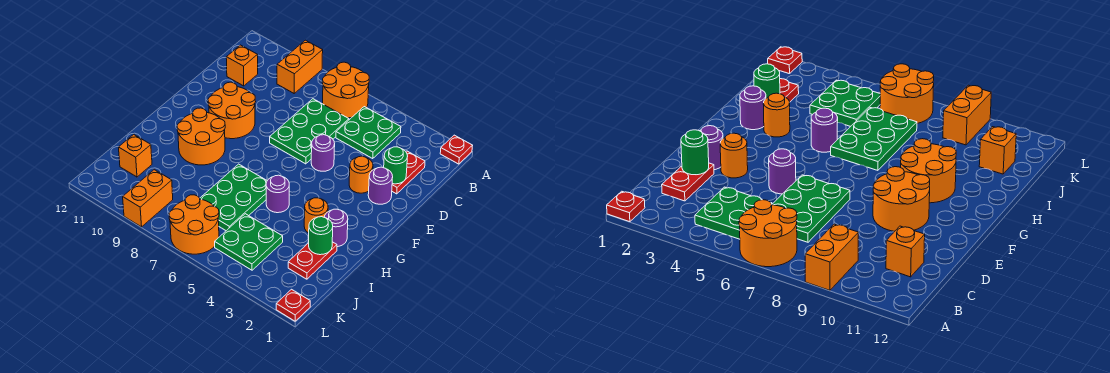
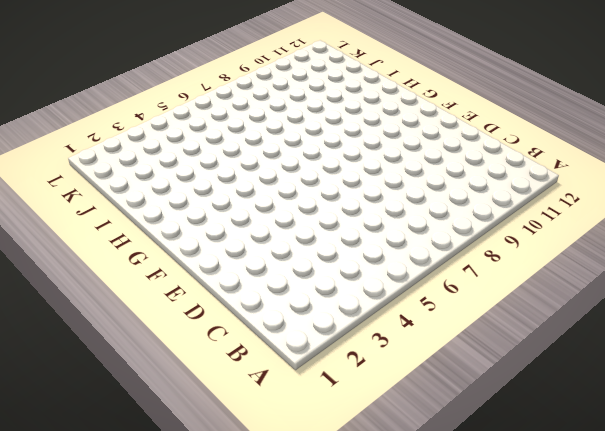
none -> red 1x1 plate [440,135,473,164]
none -> orange 2x2 round brick [322,62,369,118]
none -> orange 1x2 brick [277,40,323,93]

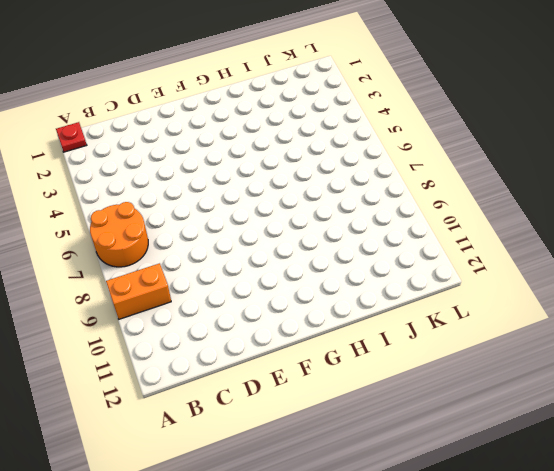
none -> green 2x2 plate [336,107,401,158]
none -> red 1x2 plate [392,151,425,194]
none -> green 2x3 plate [270,99,349,164]

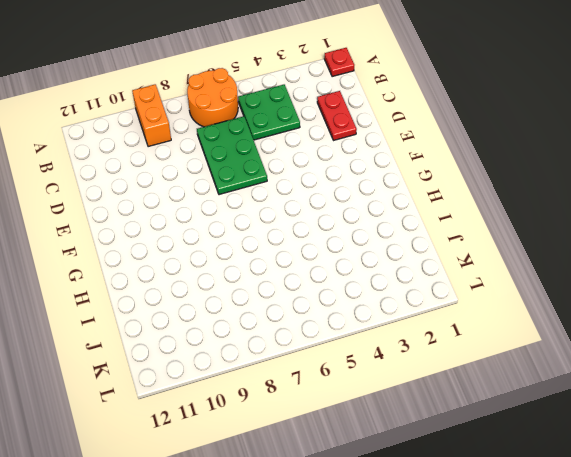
none -> orange 1x1 brick [226,45,258,86]
none -> purple 1x1 round brick [368,167,393,204]
none -> orange 1x1 round brick [349,156,373,193]

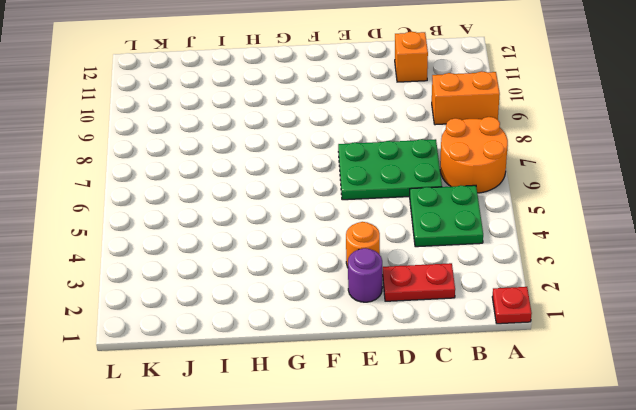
none -> purple 1x1 round brick [311,135,335,171]
none -> orange 2x2 round brick [208,82,256,139]
none -> orange 2x2 round brick [177,108,225,165]

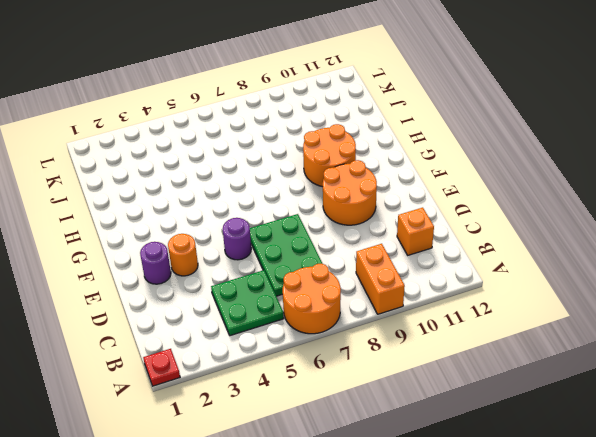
none -> red 1x2 plate [392,151,425,194]
none -> purple 1x1 round brick [324,209,348,247]
none -> orange 1x1 round brick [304,198,328,233]

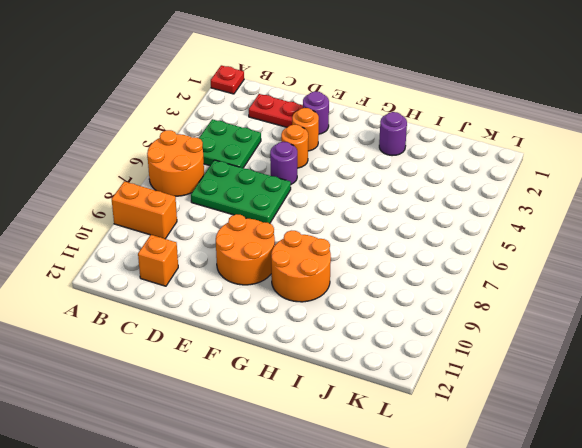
orange 1x1 round brick [281,125,308,168] -> orange 1x1 round brick moved to [304,198,328,233]
none -> purple 1x1 round brick [266,175,289,213]
none -> green 2x3 plate [200,164,267,231]
none -> red 1x2 plate [288,242,337,279]

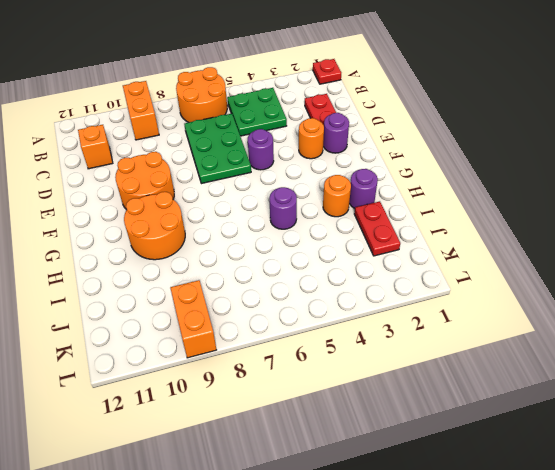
none -> green 2x3 plate [200,164,267,231]
none -> green 2x2 plate [215,214,283,270]
none -> orange 1x1 brick [119,134,152,177]

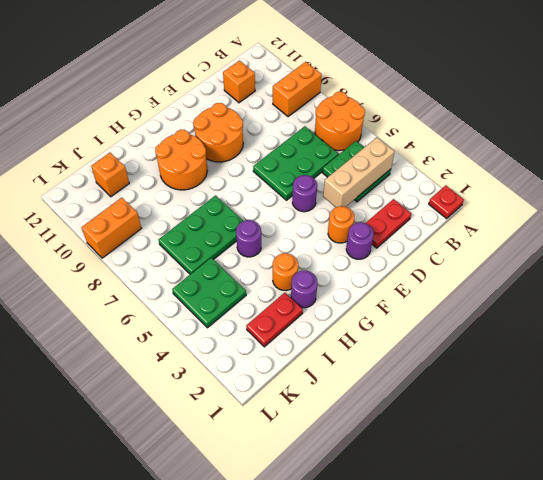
tan 1x3 brick [323,138,395,207] -> none
none -> orange 2x2 round brick [169,195,219,254]
none -> red 1x1 plate [276,289,310,321]
none -> green 1x1 round brick [384,147,408,184]

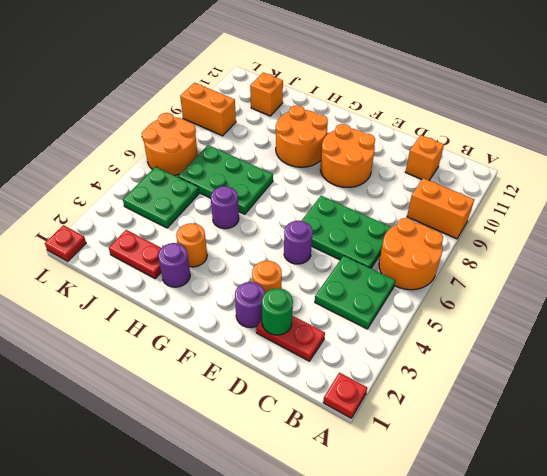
none -> green 1x1 round brick [309,217,333,255]

